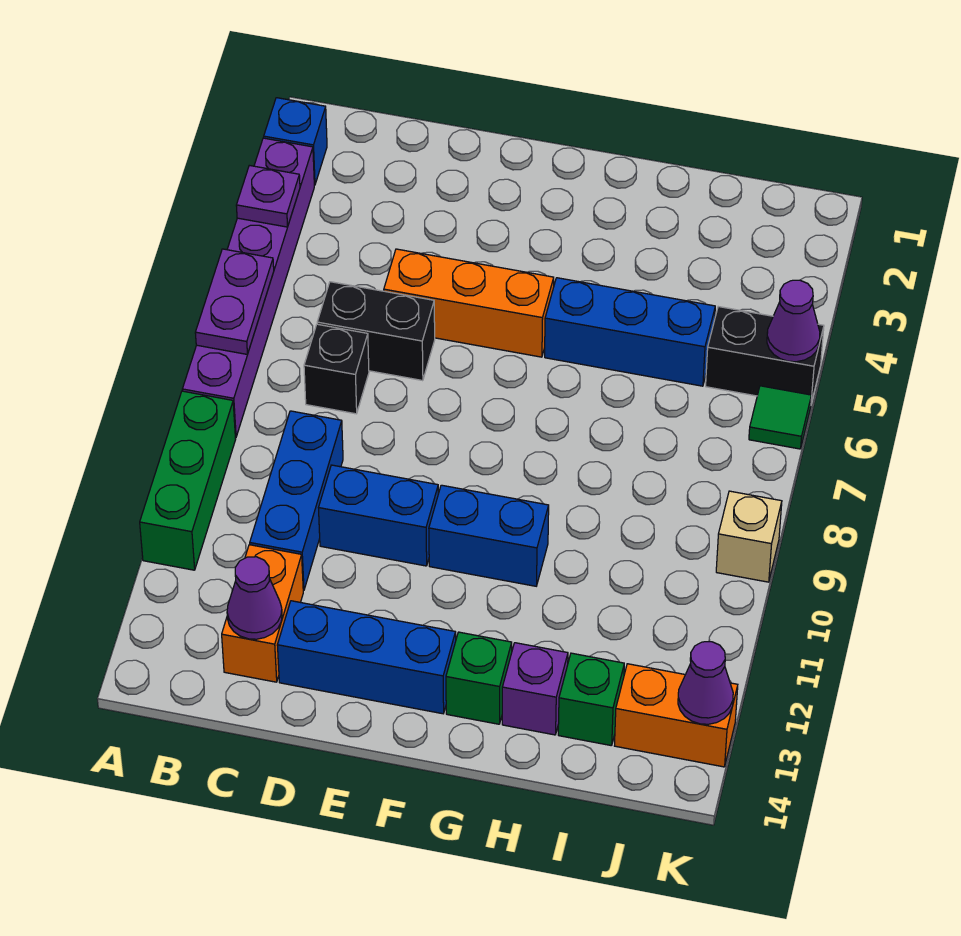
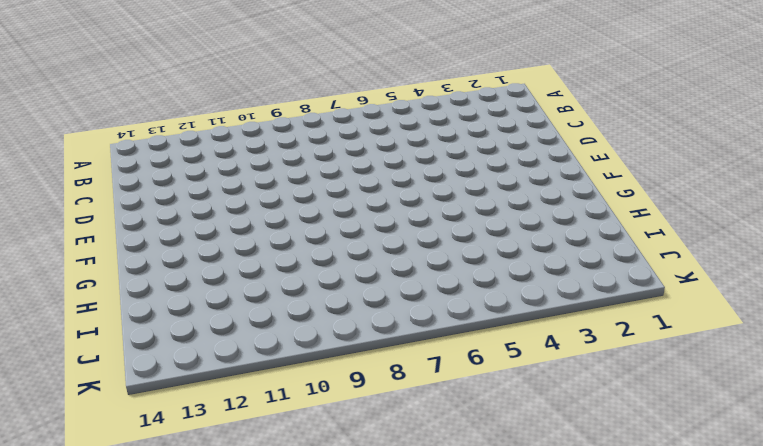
none -> blue 1x1 brick [264,98,327,185]
none -> purple 1x6 brick [182,138,314,438]
none -> green 1x3 brick [140,391,236,570]

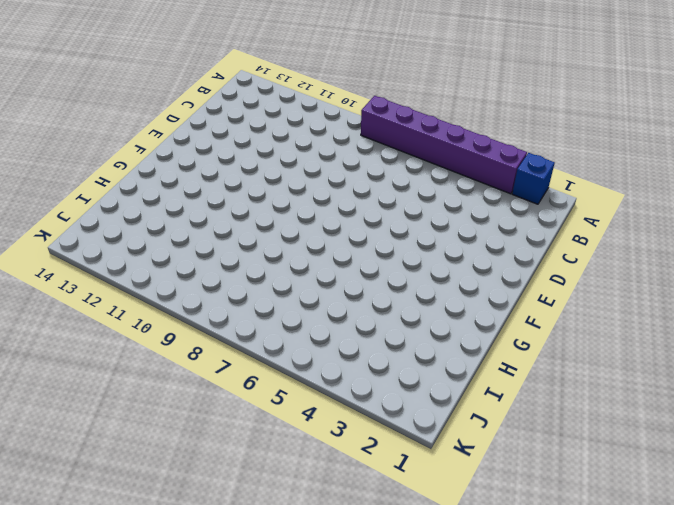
none -> green 1x3 brick [140,391,236,570]
none -> black 1x2 brick [317,282,435,381]
none -> black 1x1 brick [304,324,369,414]

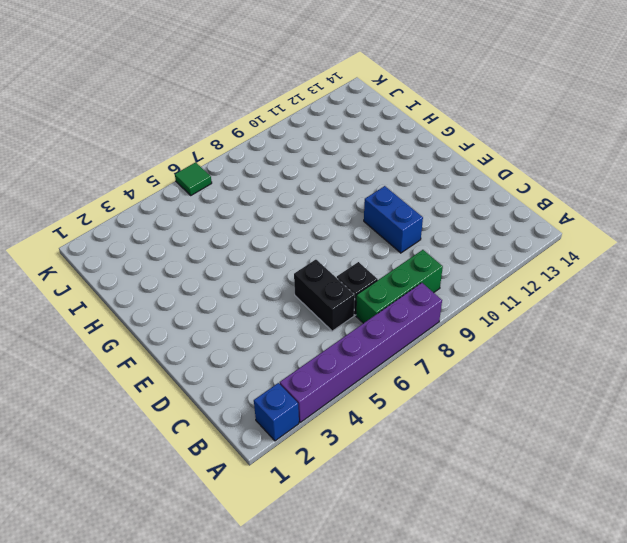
green 1x3 brick [356,250,443,323] -> green 1x3 brick moved to [140,391,236,570]
none -> blue 1x3 brick [250,411,343,591]
none -> orange 1x2 brick [222,545,303,682]
none -> orange 1x3 brick [384,249,554,357]

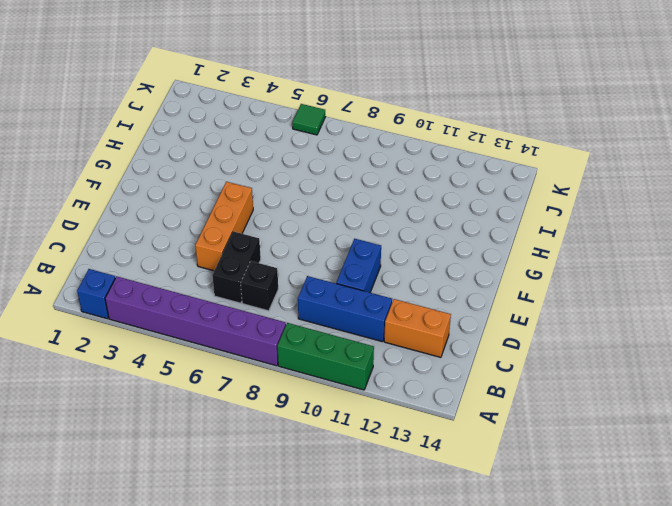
none -> blue 1x3 brick [277,601,456,714]
none -> blue 1x2 brick [429,485,549,586]
none -> blue 1x3 brick [545,278,715,386]

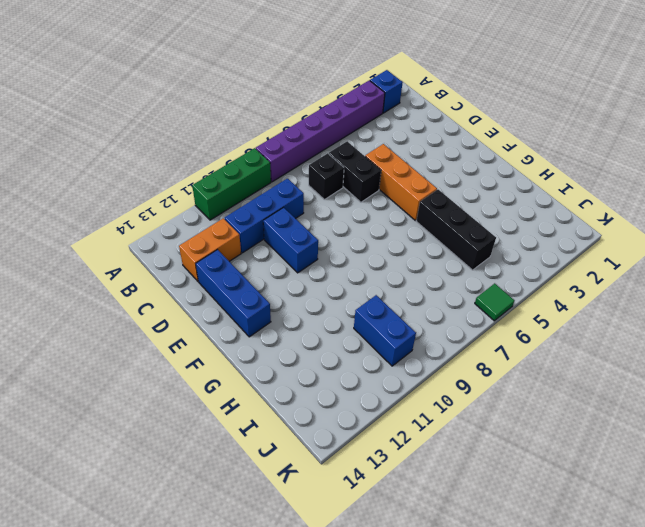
black 1x3 brick [416,190,496,270] -> blue 1x3 brick [545,278,715,386]
blue 1x2 brick [354,295,416,366] -> blue 1x2 brick moved to [429,485,549,586]
none -> green 1x1 brick [446,632,512,724]
none -> purple 1x1 brick [502,643,568,735]
none -> green 1x1 brick [558,653,624,746]

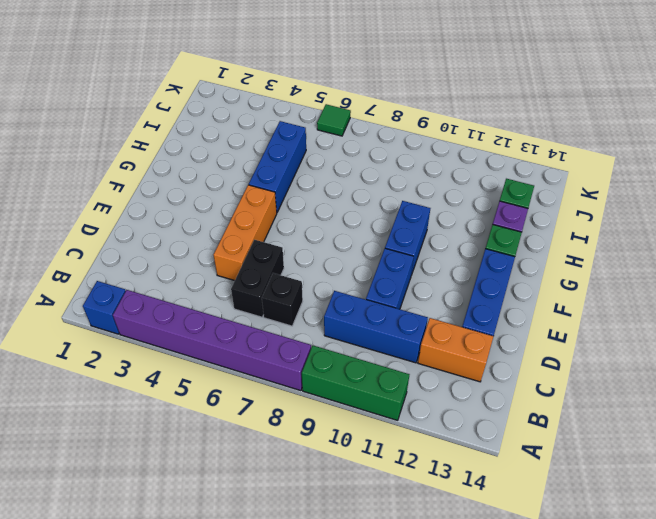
none -> black 1x2 brick [706,307,824,404]
none -> orange 1x2 brick [615,664,738,767]
none -> tan 1x1 brick [716,491,782,582]

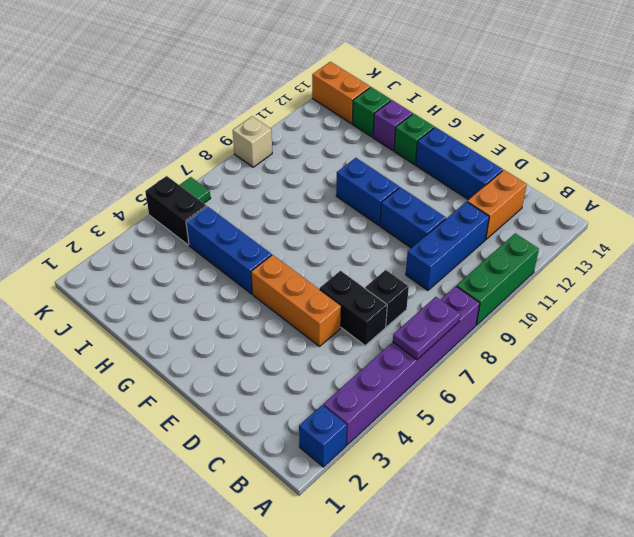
none -> purple 1x1 plate [236,165,300,227]
none -> purple 1x1 cone [227,557,282,639]
none -> purple 1x1 cone [767,280,820,362]

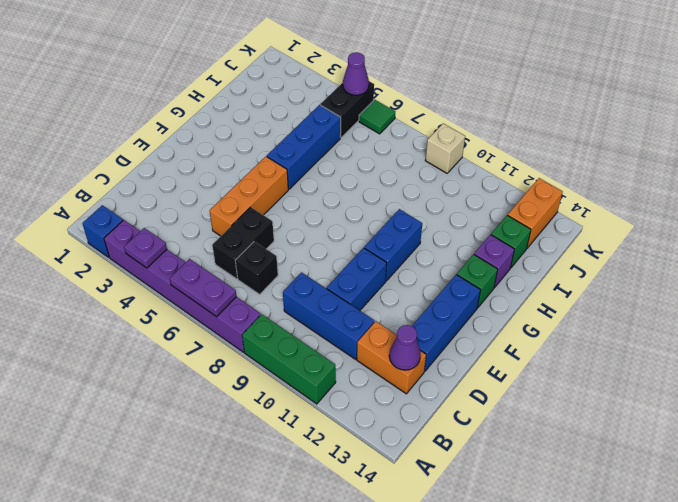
none -> purple 1x1 cone [678,642,733,724]

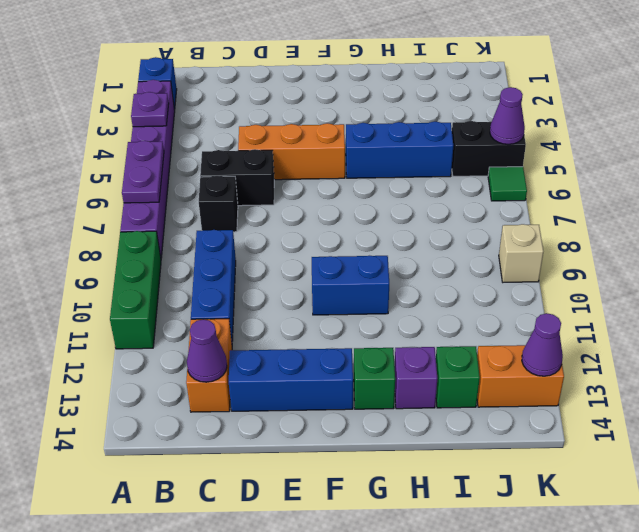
none -> blue 1x2 brick [319,465,438,566]

